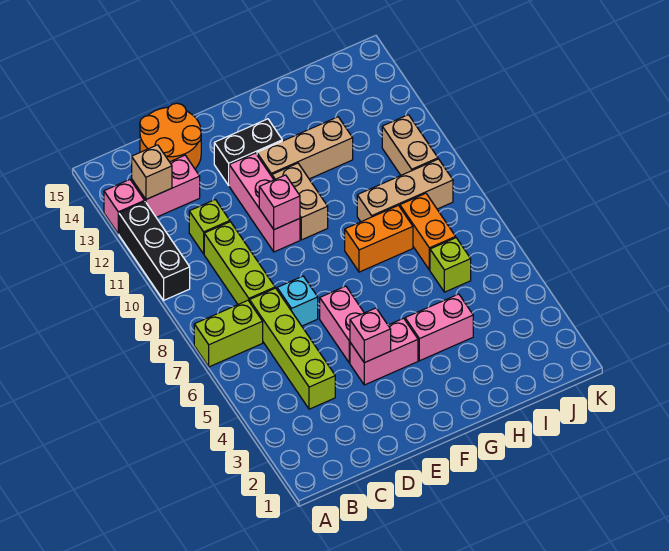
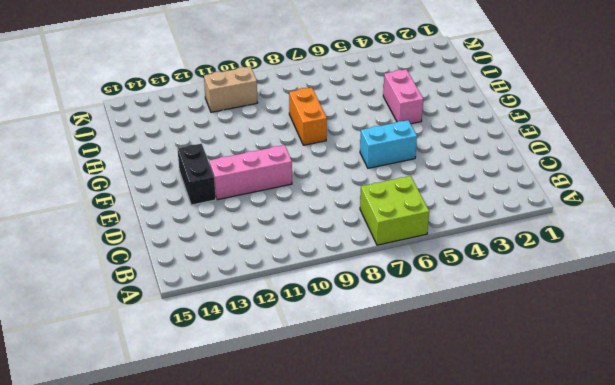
lime 2x2 brick [360,176,429,245] -> lime 1x2 brick [194,300,263,367]
cyan 1x2 brick [360,120,417,168] -> pink 1x2 brick [320,286,364,363]
none -> black 1x3 brick [119,202,190,300]
none -> pink 1x1 brick [104,180,145,234]
none -> pink 1x2 brick [132,155,200,217]

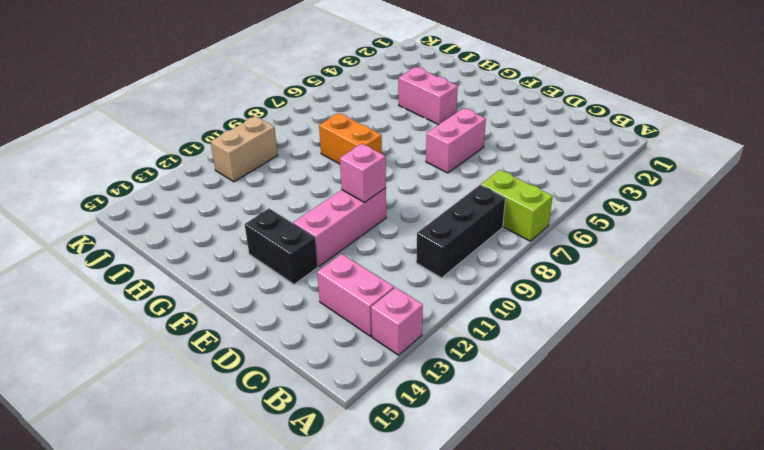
black 1x3 brick [416,185,506,278] -> black 1x3 brick moved to [119,202,190,300]
none -> lime 1x4 brick [250,288,335,409]
none -> lime 1x3 brick [204,222,275,304]
none -> lime 1x1 brick [189,200,230,254]

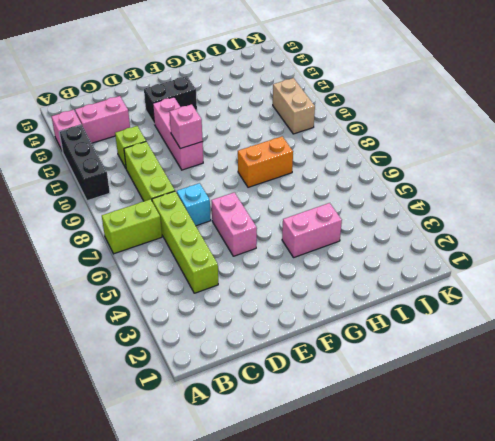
none -> orange 2x2 round brick [140,103,201,169]
none -> pink 1x2 brick [350,318,418,385]
none -> tan 1x2 brick [272,163,328,240]

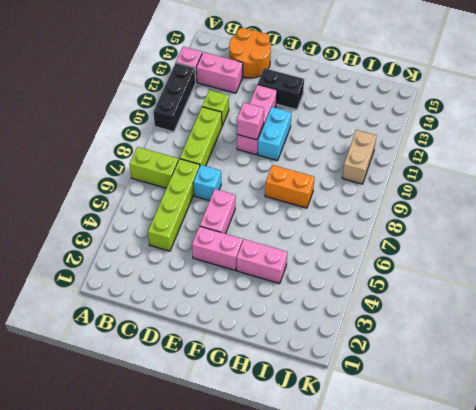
cyan 1x2 brick [258,107,291,161] -> tan 1x2 brick [272,163,328,240]
none -> tan 1x3 brick [257,117,353,179]
none -> tan 1x3 brick [357,159,453,222]
none -> lime 1x1 brick [430,238,471,292]

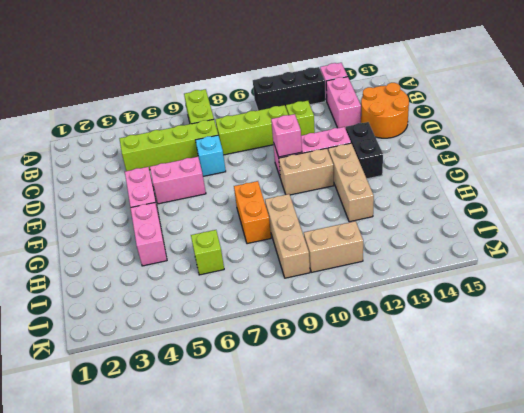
none -> orange 1x2 brick [400,193,456,270]
none -> tan 1x1 brick [132,145,172,199]
none -> pink 1x1 brick [350,308,391,363]

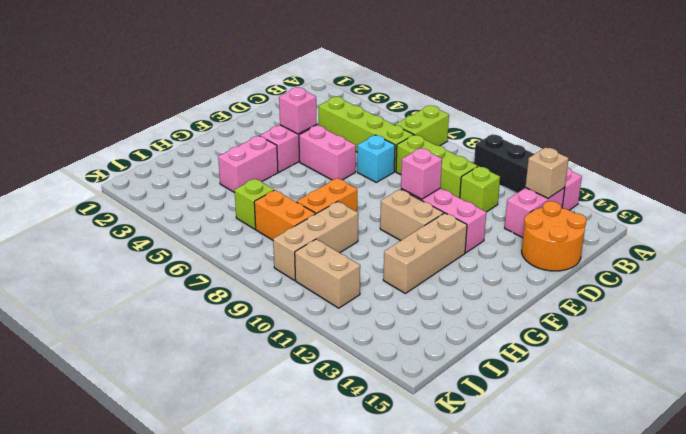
none -> black 1x2 brick [214,119,282,185]

